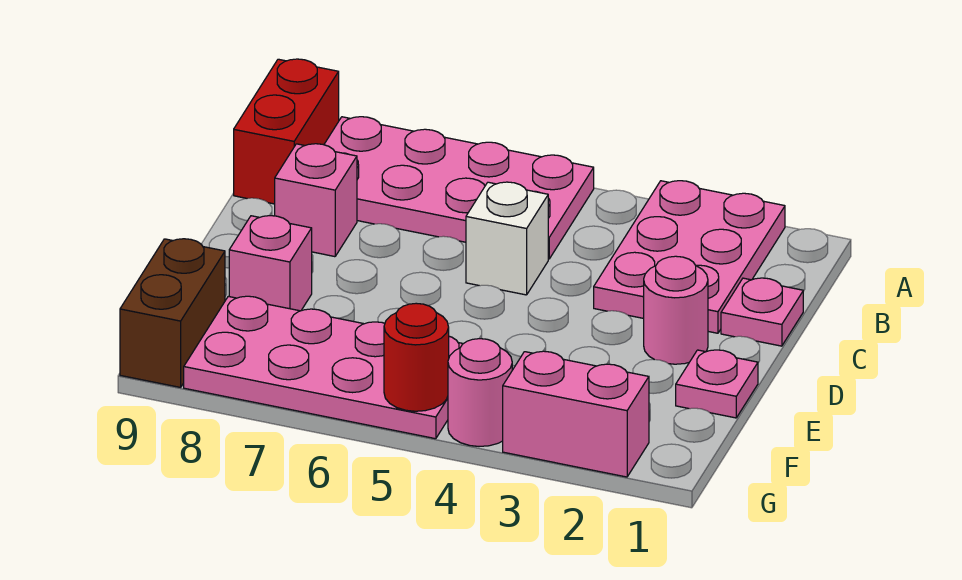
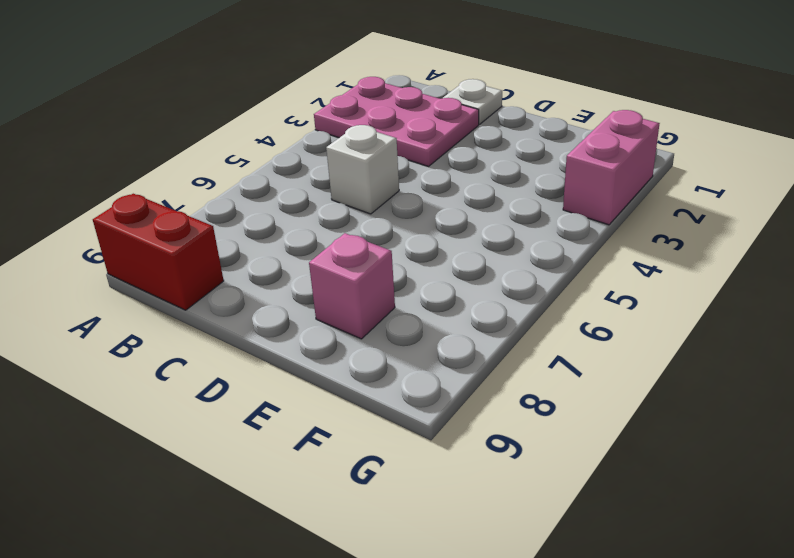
white 1x1 plate [443,79,502,124] -> pink 1x1 plate [721,278,803,346]
none -> pink 2x4 plate [324,117,594,259]
none -> pink 1x1 brick [275,144,357,257]
none -> pink 1x1 round brick [644,256,708,364]

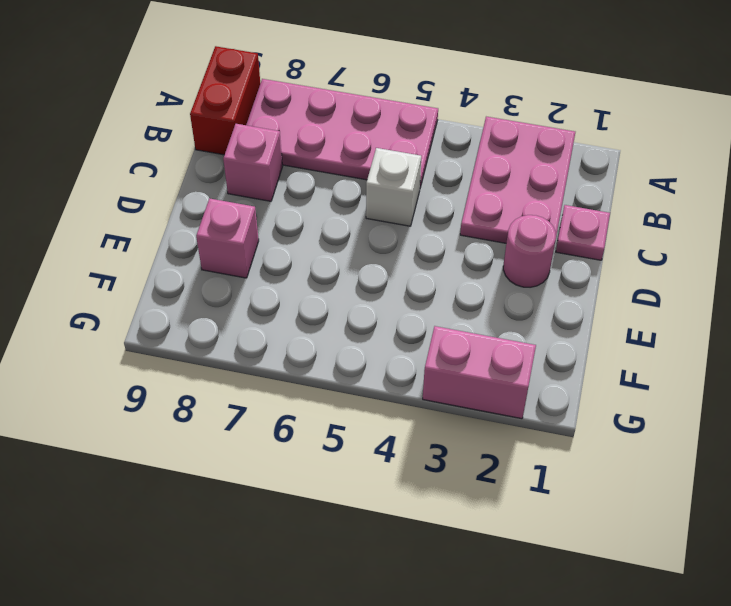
none -> pink 1x1 plate [676,350,758,418]
none -> pink 2x4 plate [184,296,463,439]
none -> brown 1x2 brick [120,239,225,387]

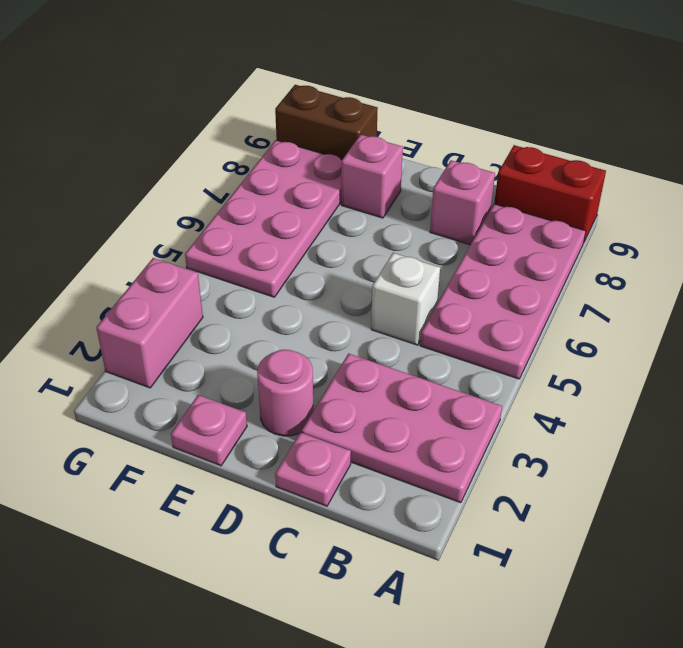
none -> pink 1x1 round brick [448,339,512,446]
none -> red 1x1 round brick [384,303,449,411]

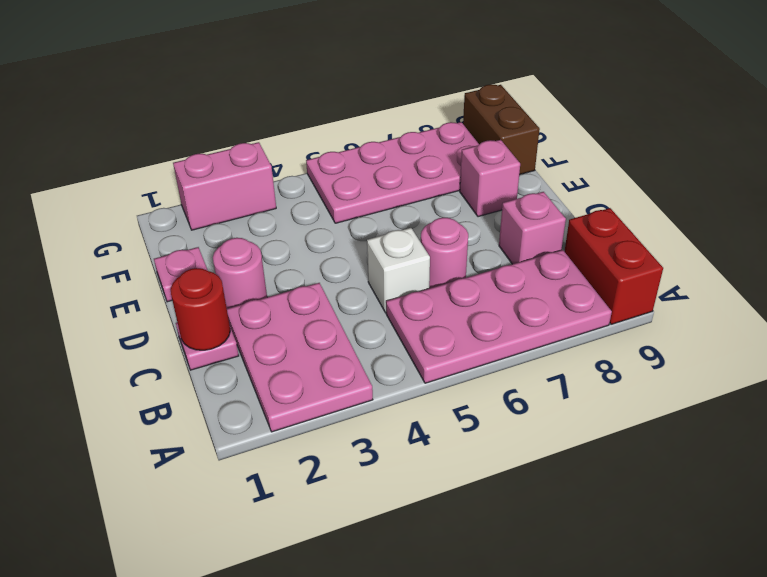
red 1x1 round brick [171,268,230,350] -> red 1x1 round brick moved to [384,303,449,411]
pink 1x1 round brick [421,218,468,288] -> pink 1x1 round brick moved to [448,339,512,446]

